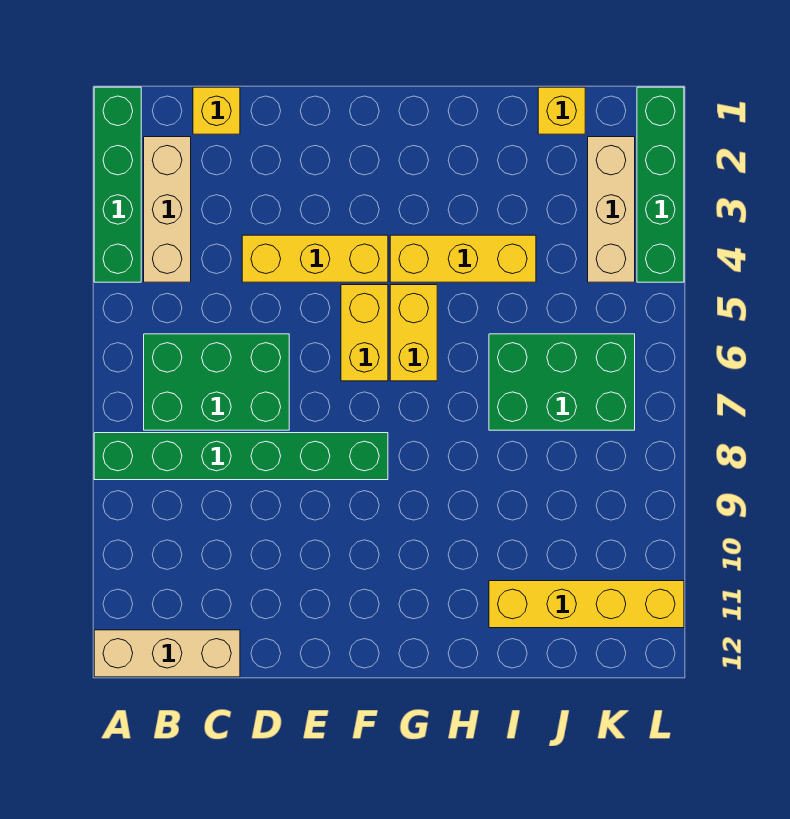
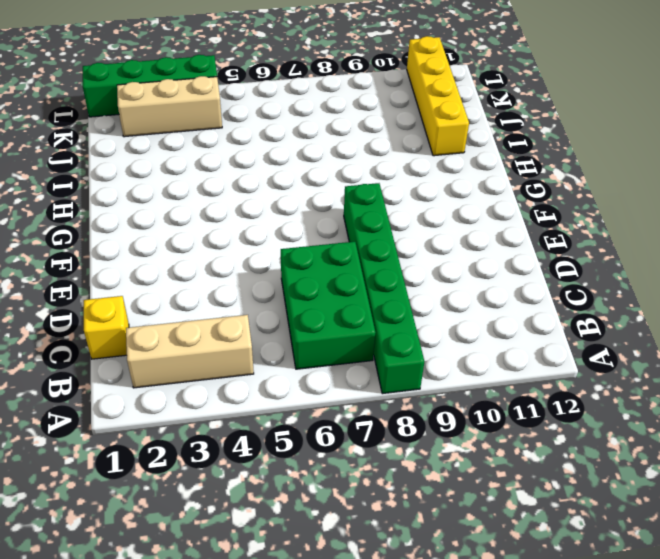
none -> green 1x4 brick [94,87,141,282]
none -> tan 1x3 brick [94,630,240,677]
none -> yellow 1x3 brick [242,235,388,282]

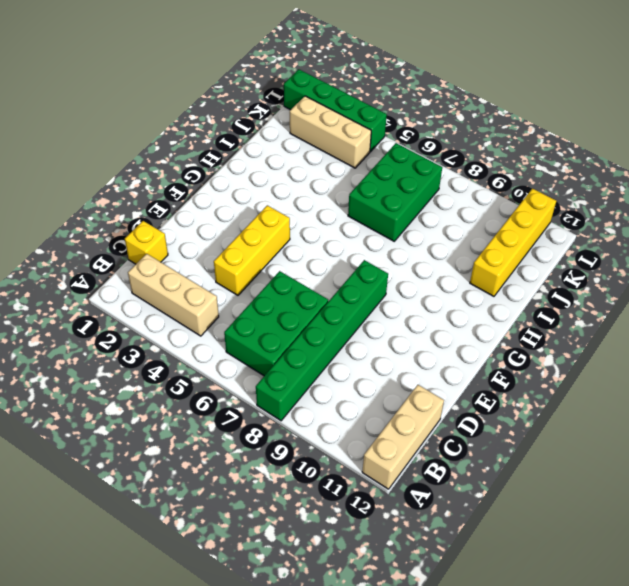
none -> green 1x4 brick [94,87,141,282]
none -> yellow 1x2 brick [341,285,388,381]
none -> yellow 1x3 brick [390,235,536,282]

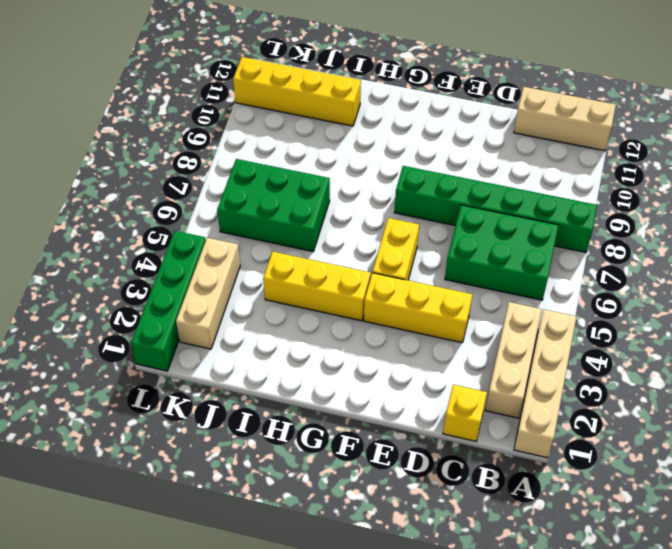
tan 1x4 brick [514,310,576,458] -> green 1x4 brick [94,87,141,282]
none -> yellow 1x2 brick [390,285,437,381]
none -> yellow 1x1 brick [538,87,585,134]

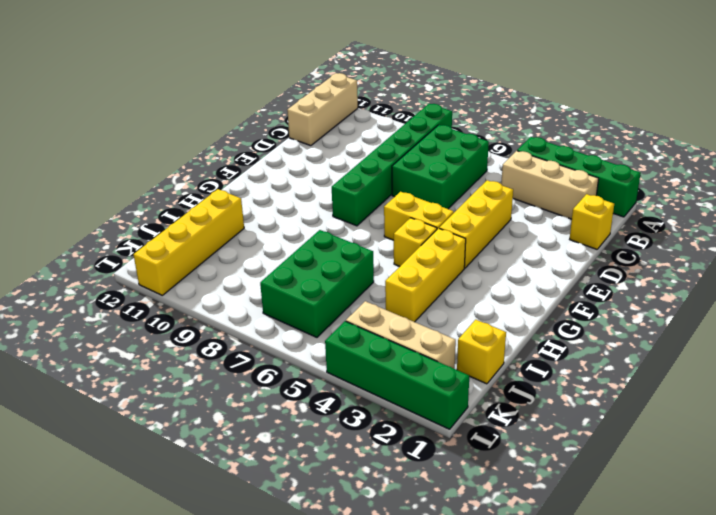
yellow 1x1 brick [393,218,437,266] -> yellow 1x2 brick [390,285,437,381]

